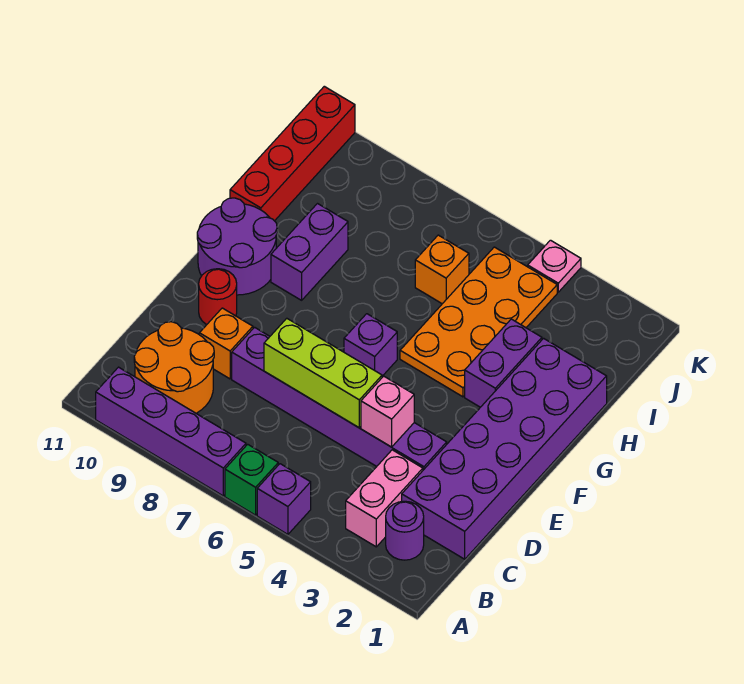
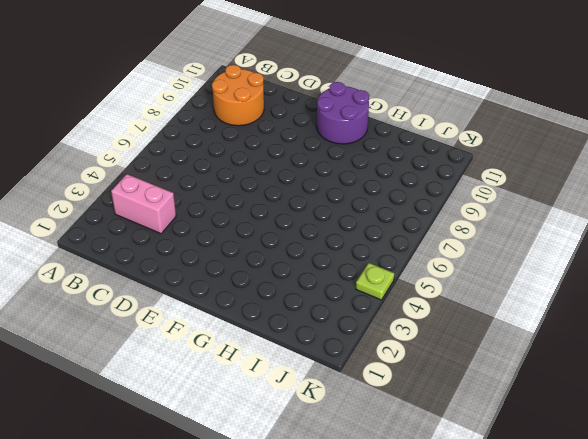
lime 1x1 plate [356,263,394,300] -> pink 1x1 plate [528,240,581,292]
none -> purple 1x1 brick [257,464,311,534]
none -> green 1x1 brick [225,444,278,515]
none -> purple 1x4 brick [96,367,246,496]

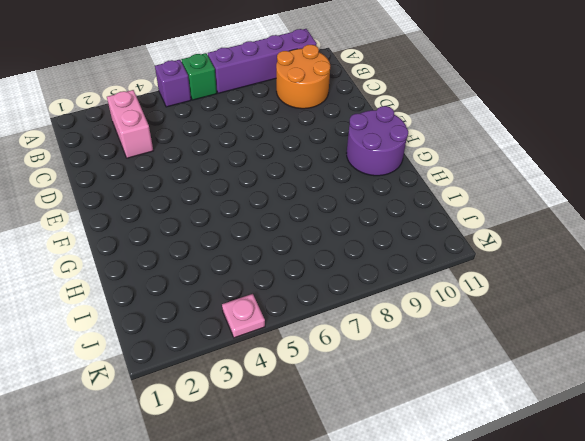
none -> purple 1x1 round brick [386,501,424,560]
none -> purple 2x6 brick [402,338,607,559]
none -> purple 1x6 brick [232,327,447,470]

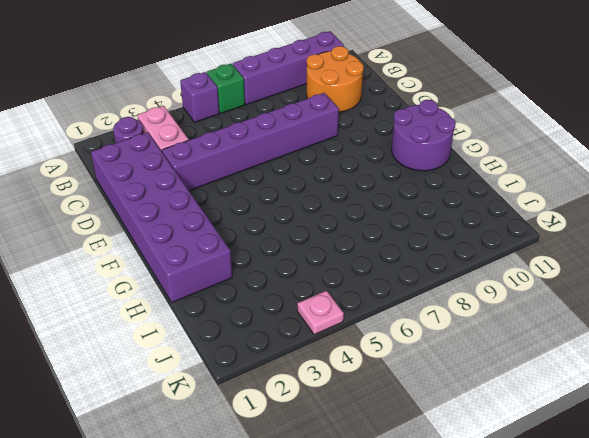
none -> orange 1x1 brick [199,308,253,379]
none -> red 1x1 round brick [199,269,237,325]
none -> purple 1x1 brick [344,314,397,376]

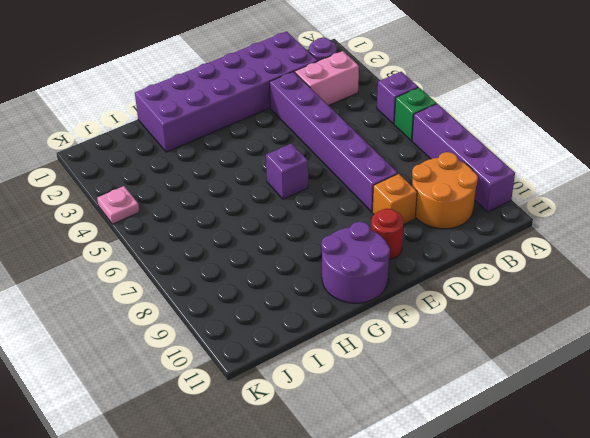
none -> purple 1x2 brick [465,319,542,407]
none -> orange 2x4 plate [400,247,557,397]
none -> purple 1x2 brick [271,204,348,300]

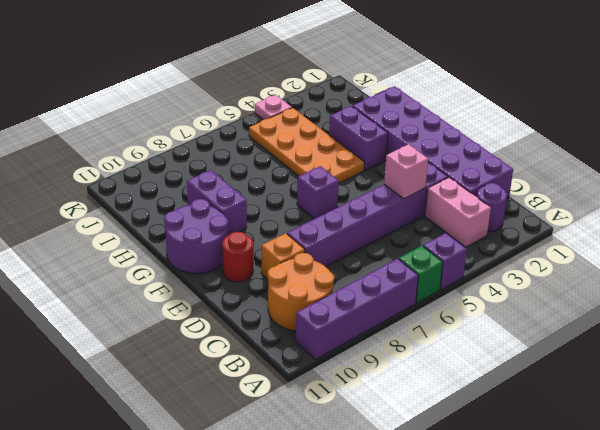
none -> red 1x4 brick [230,86,355,221]
none -> orange 1x1 brick [415,235,469,304]
none -> lime 1x3 brick [264,318,382,428]

